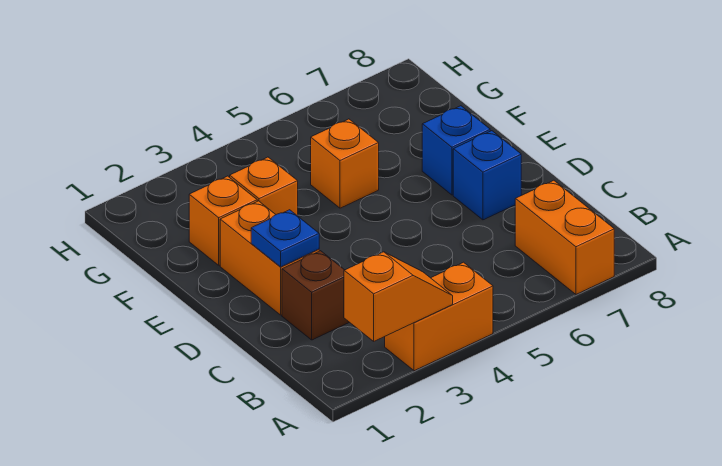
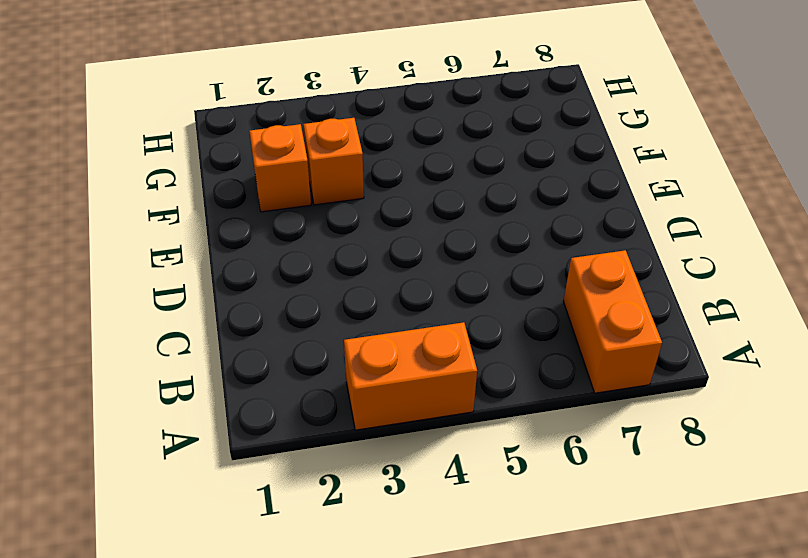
none -> brown 1x1 brick [282,251,349,340]
none -> orange 1x2 brick [220,201,319,315]

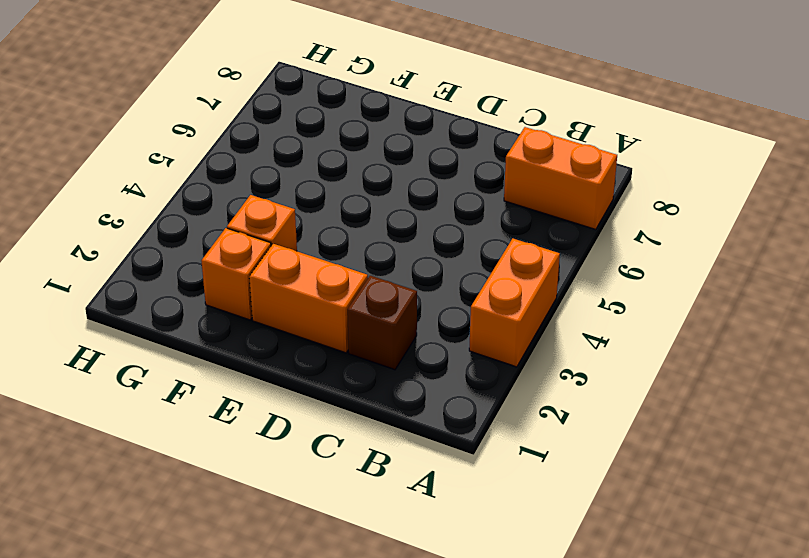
none -> blue 1x1 brick [453,131,521,220]
none -> blue 1x1 brick [422,106,490,195]

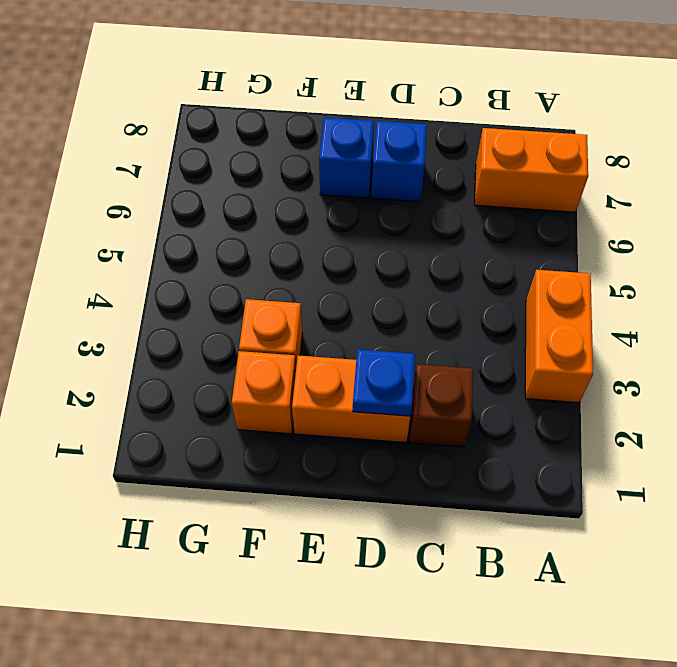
none -> orange 1x1 brick [311,119,379,208]
none -> orange 1x2 slope [344,252,453,341]

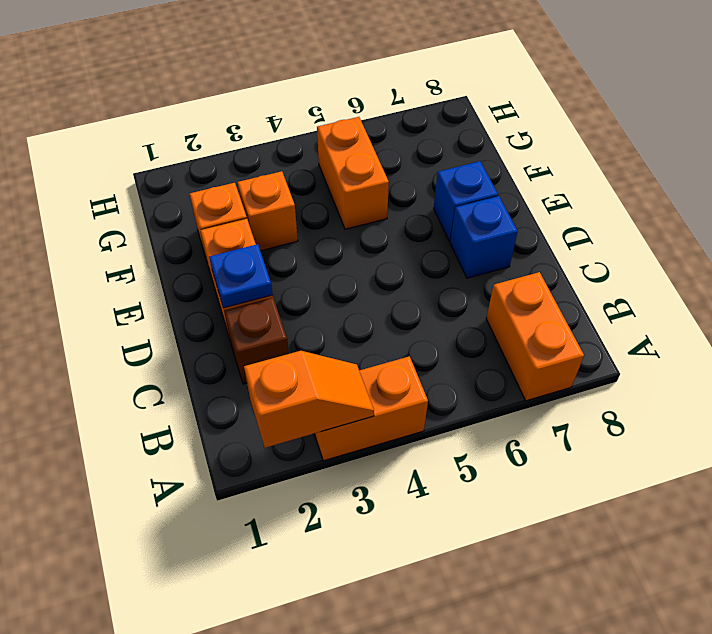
orange 1x2 brick [317,117,389,229] -> orange 1x1 brick [311,119,379,208]

